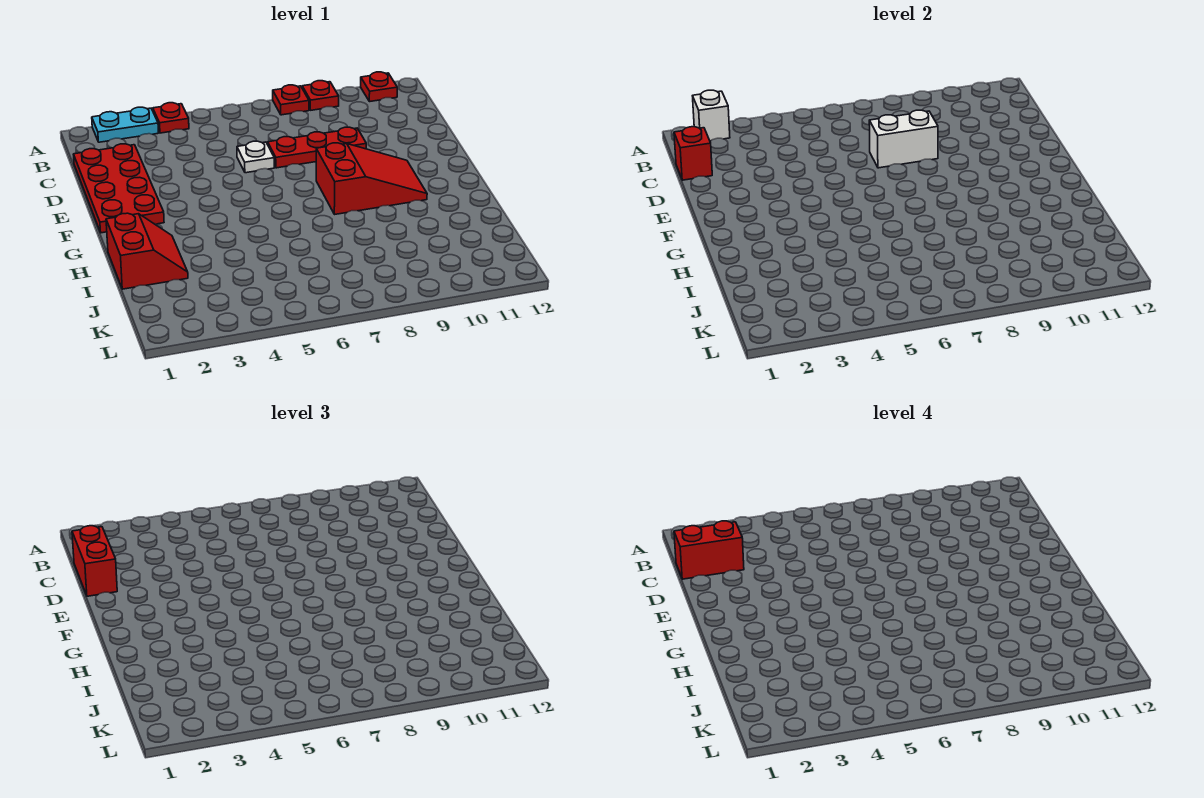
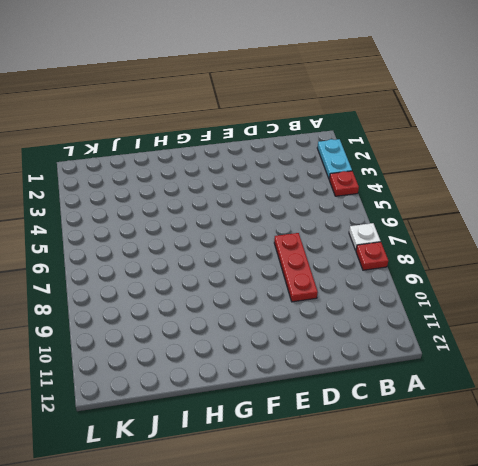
white 1x1 plate [349,223,381,250] -> white 1x1 plate moved to [237,141,274,173]
none -> red 1x1 plate [302,81,339,110]
none -> red 1x1 plate [361,72,397,102]
none -> red 2x4 plate [73,144,164,233]

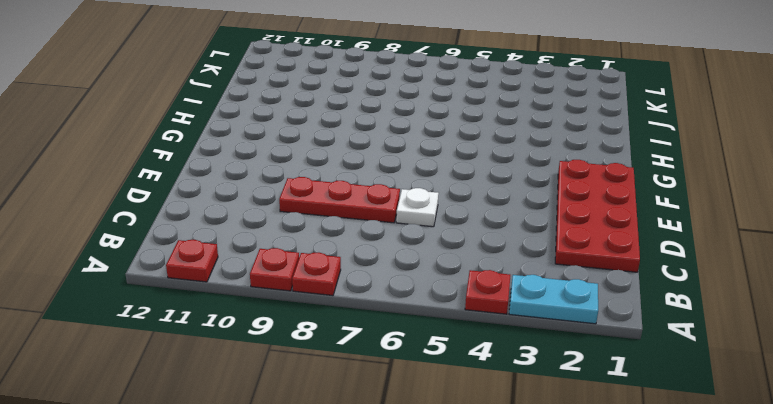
none -> red 2x3 slope [316,143,427,214]
none -> red 2x2 slope [106,213,188,289]
none -> white 1x1 brick [693,90,730,141]

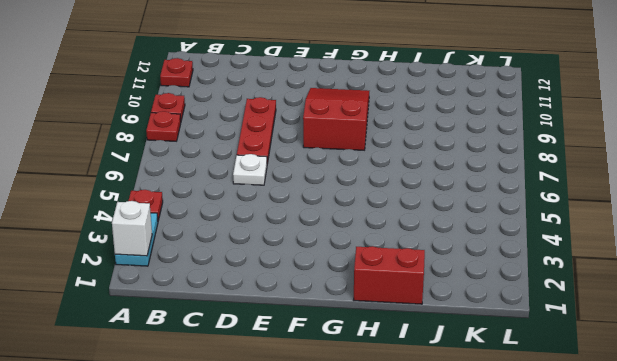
none -> red 2x4 plate [73,144,164,233]
none -> red 1x1 brick [674,127,712,180]
none -> white 1x2 brick [869,110,938,168]

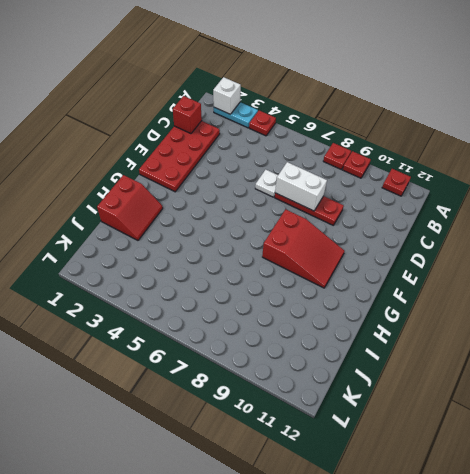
none -> red 1x2 brick [72,526,117,596]
none -> red 1x2 brick [674,521,744,579]

